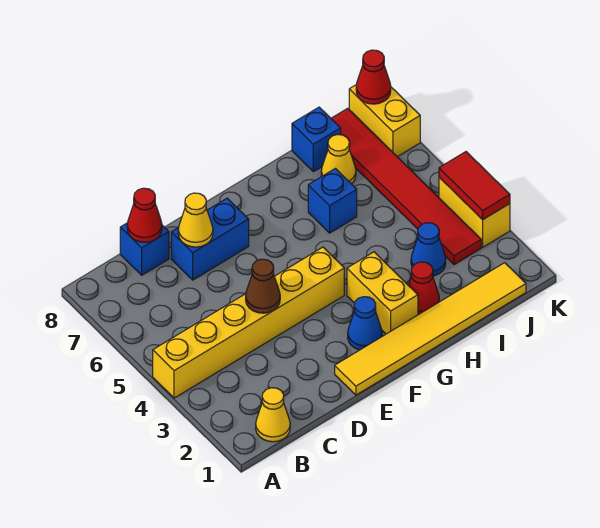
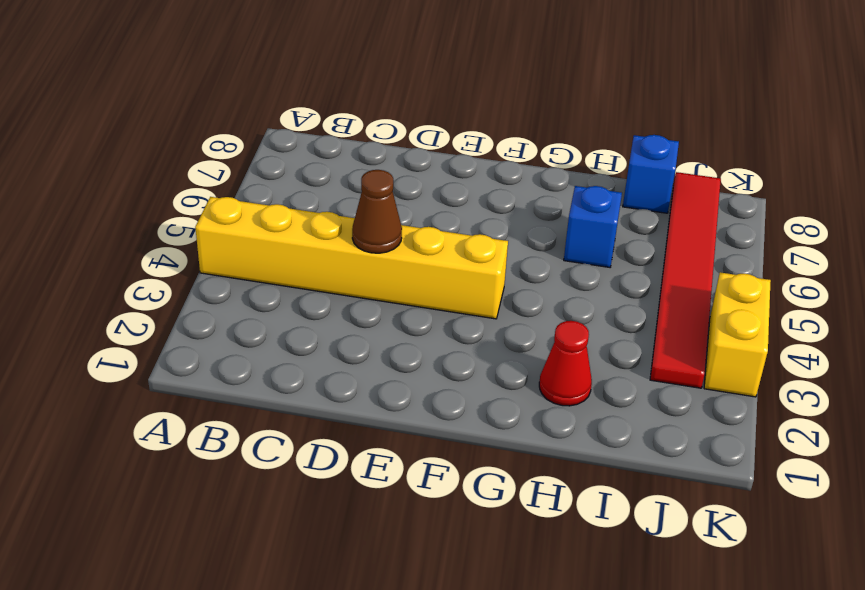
none -> yellow 1x1 cone [256,388,290,442]
none -> blue 1x1 brick [120,223,169,275]
none -> blue 1x2 brick [171,198,249,280]

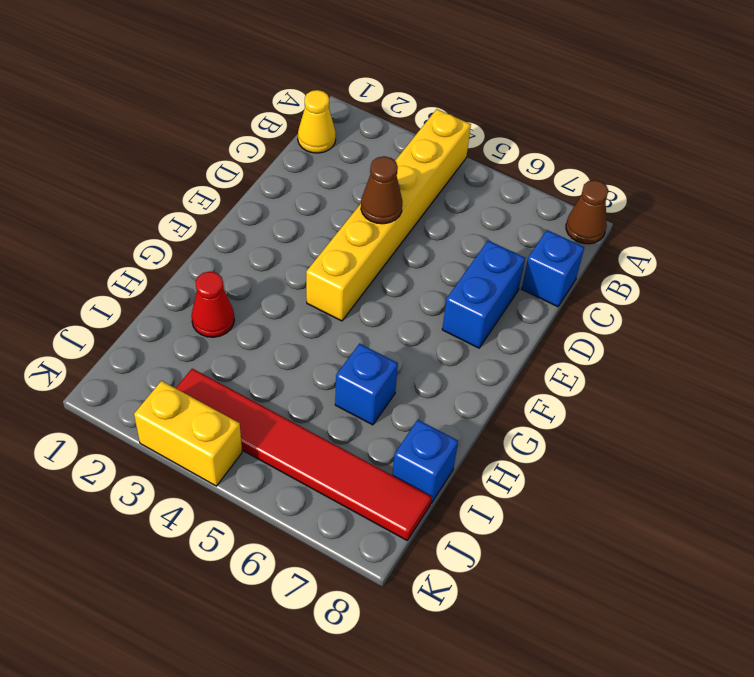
brown 1x1 cone [566,180,608,244] -> none
none -> yellow 1x6 tile [335,263,526,395]
none -> blue 1x1 cone [348,297,382,350]
none -> yellow 1x2 brick [347,252,418,334]

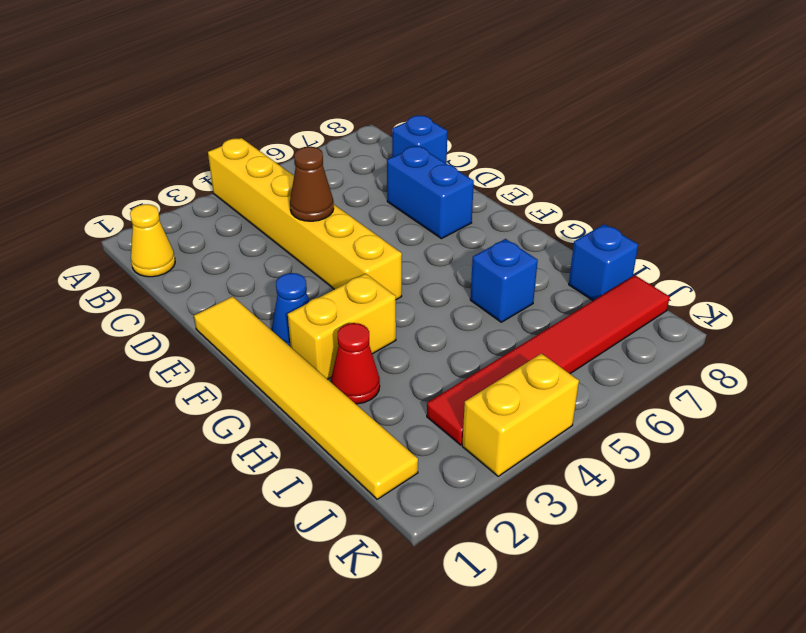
none -> blue 1x1 cone [411,223,446,276]
none -> yellow 1x1 cone [321,135,356,184]
none -> yellow 1x2 brick [349,84,420,157]

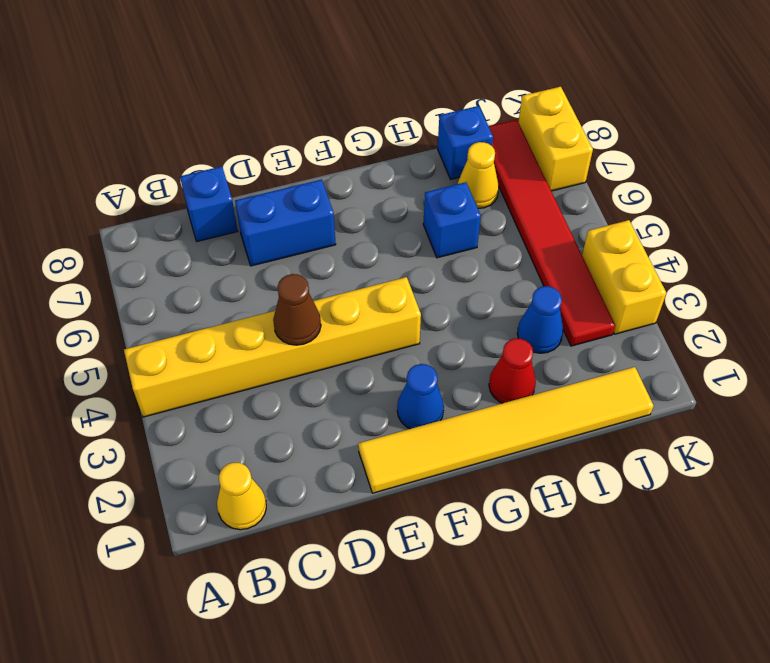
none -> yellow 1x2 brick [347,252,418,334]
none -> red 1x1 cone [127,188,162,242]
none -> yellow 1x1 cone [178,193,213,247]

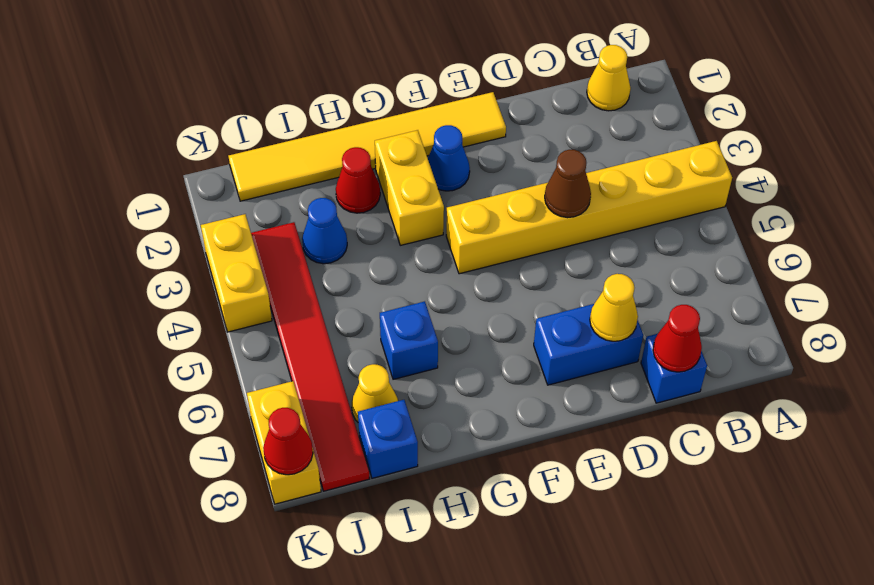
none -> red 1x2 tile [439,152,510,220]

